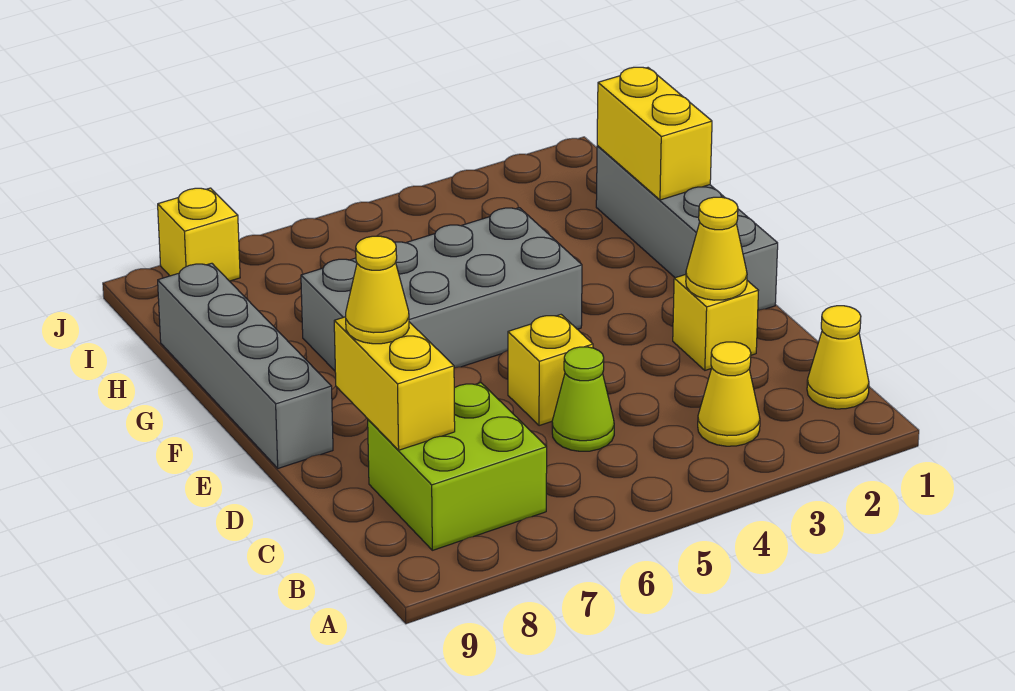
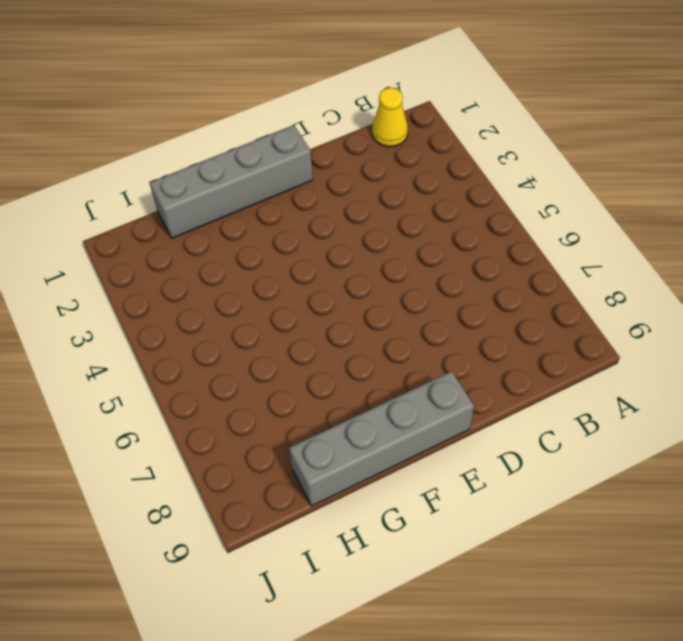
none -> yellow 1x1 cone [698,342,760,446]
none -> lime 2x2 brick [368,383,547,550]
none -> lime 1x1 cone [552,347,614,451]

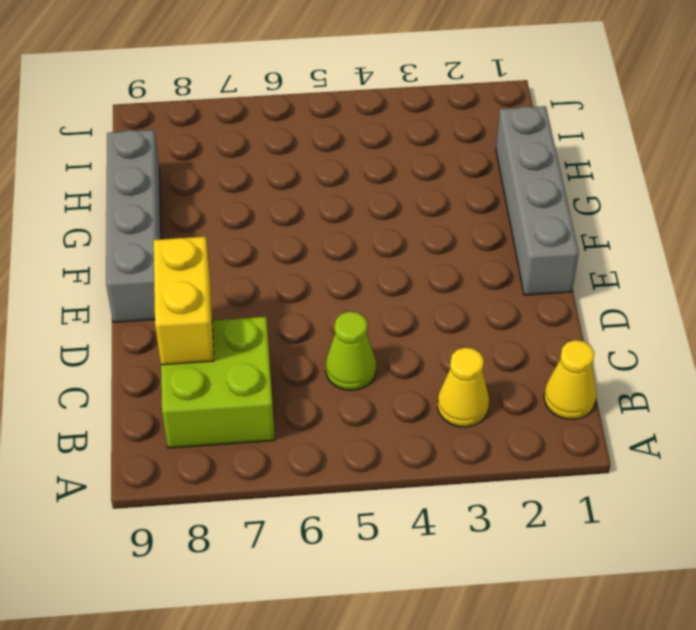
none -> yellow 1x1 brick [673,274,758,370]
none -> yellow 1x1 brick [508,315,593,426]
none -> grey 2x4 brick [301,208,582,371]

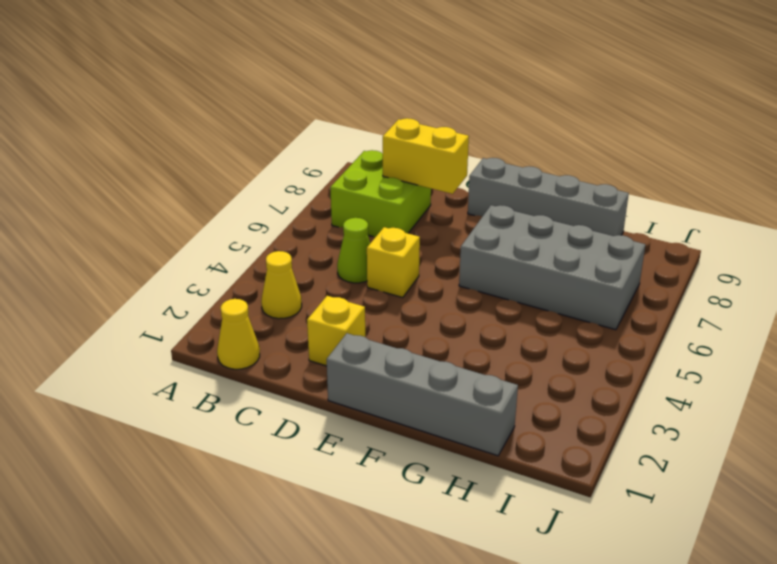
grey 2x4 brick [459,205,645,330] -> grey 2x4 brick turned to [301,208,582,371]
none -> yellow 1x1 brick [158,188,240,281]
none -> yellow 1x1 cone [686,197,747,300]
none -> yellow 1x2 brick [597,67,712,200]

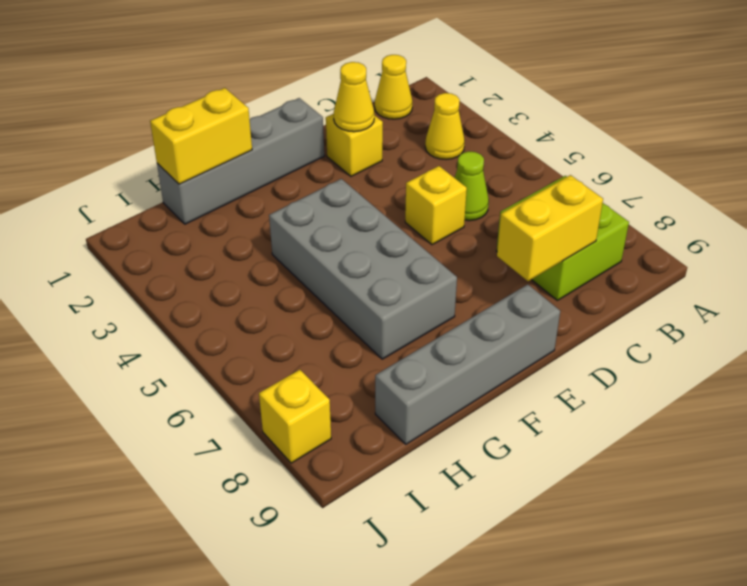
none -> yellow 1x1 cone [346,236,409,344]

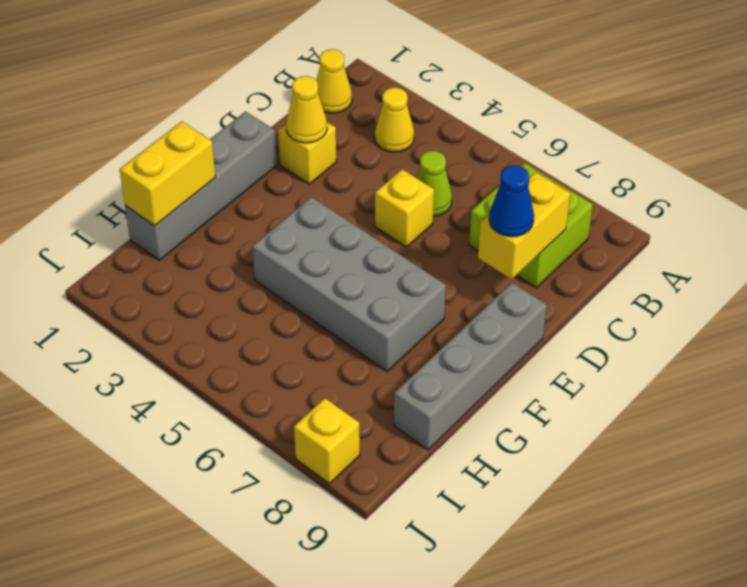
blue 1x1 cone [489,166,534,237] -> yellow 1x1 cone [346,236,409,344]

